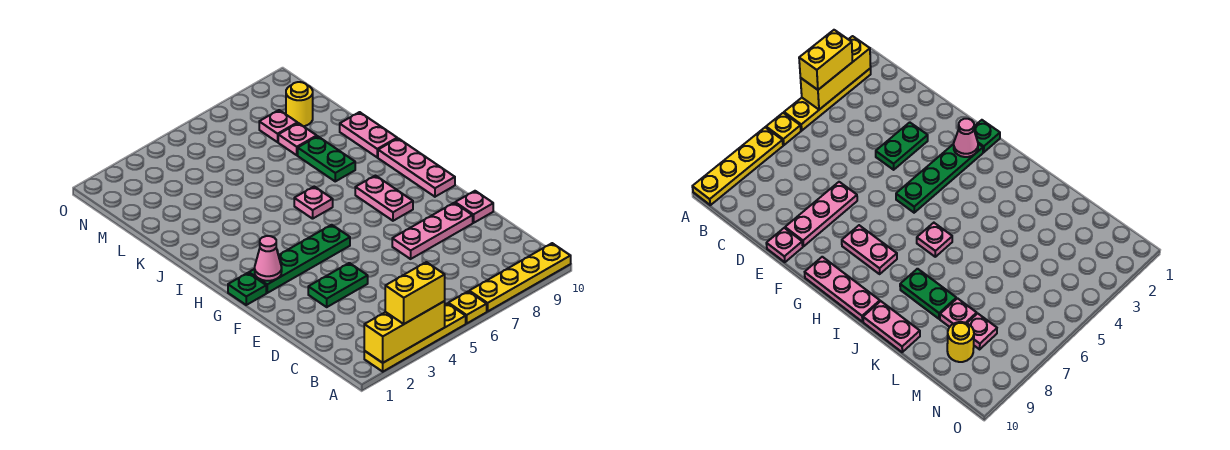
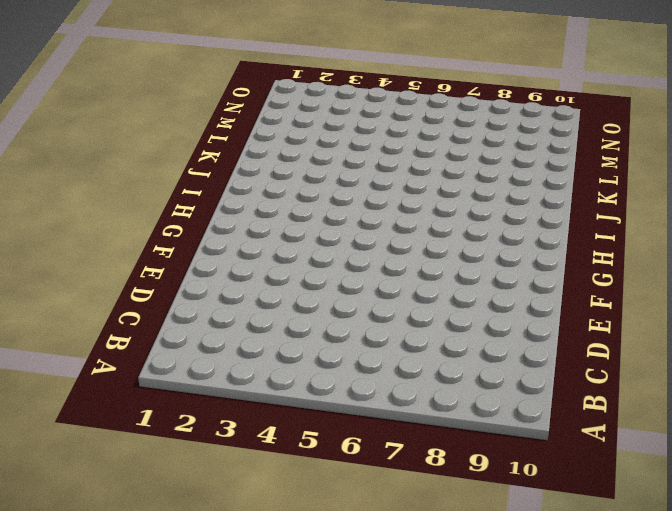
none -> yellow 1x4 plate [364,303,466,372]
none -> yellow 1x1 plate [448,291,487,323]
none -> yellow 1x4 plate [469,243,571,311]

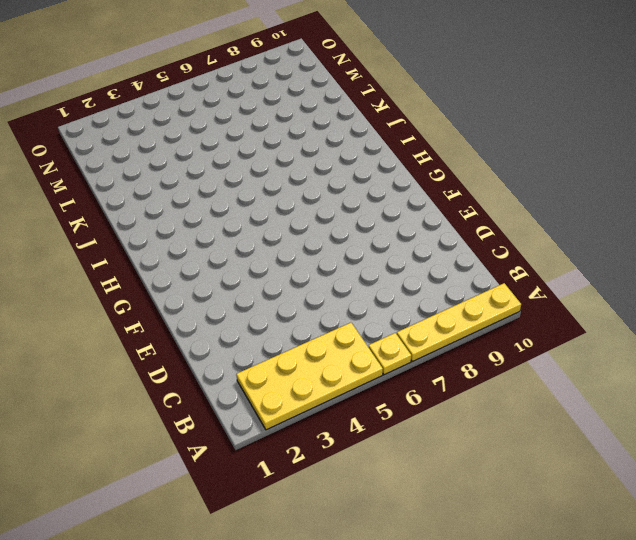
yellow 2x4 plate [236,323,383,430] -> yellow 1x4 plate [364,303,466,372]
none -> green 1x2 plate [308,263,368,307]
none -> pink 1x3 plate [392,203,473,259]
none -> pink 1x1 plate [455,191,493,223]

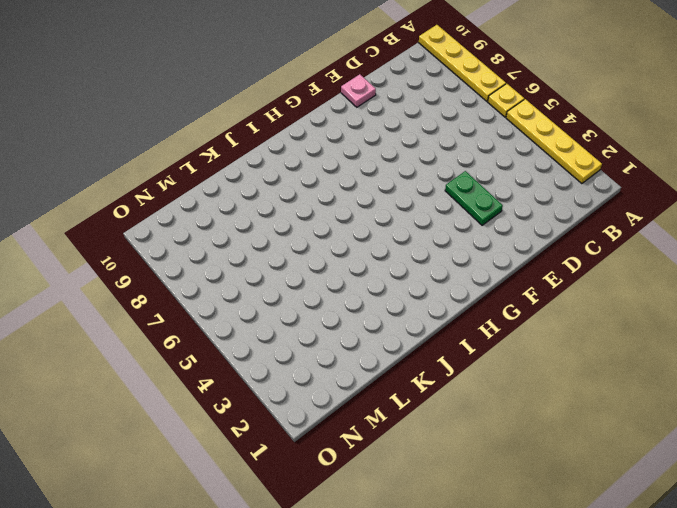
none -> pink 1x3 plate [392,203,473,259]
none -> green 1x1 plate [228,273,266,305]
none -> green 1x4 plate [249,225,350,293]

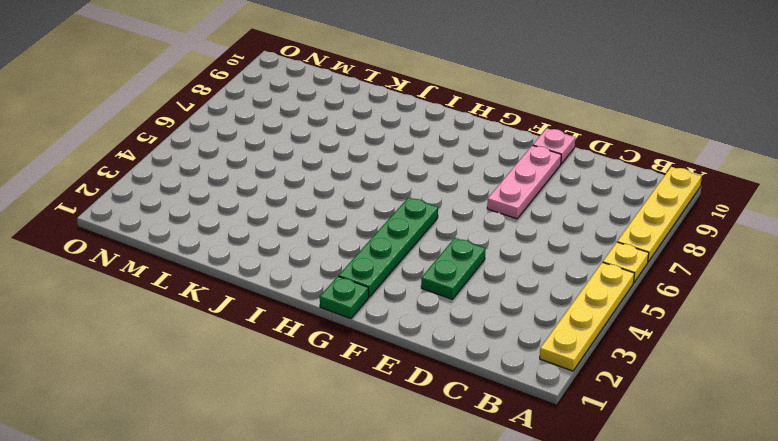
none -> pink 1x2 plate [355,176,413,221]
none -> pink 1x3 plate [378,138,455,197]
none -> pink 1x1 plate [294,187,333,219]

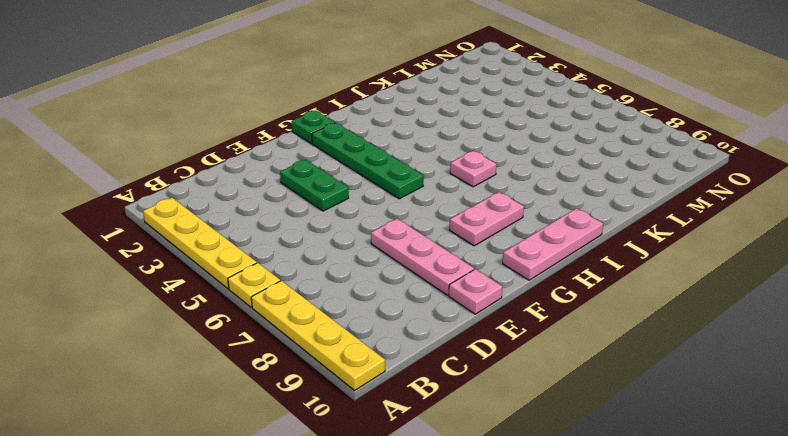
none -> green 1x2 plate [298,136,355,181]
none -> pink 1x2 plate [340,112,397,157]
none -> pink 1x1 plate [278,123,317,155]

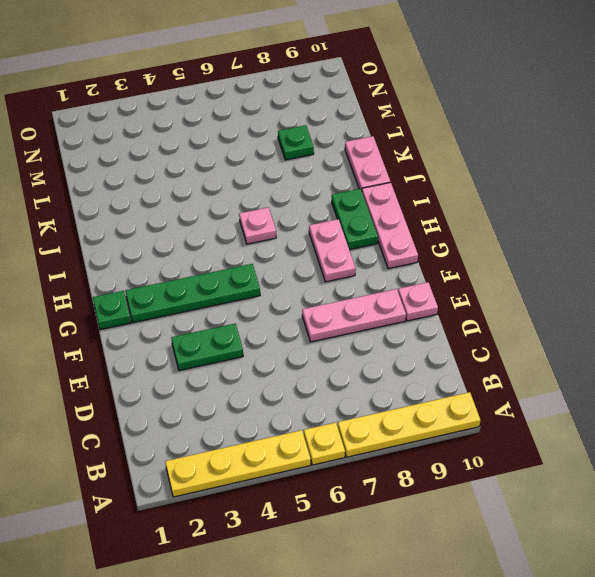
green 1x2 plate [332,189,378,250] -> green 1x2 plate moved to [298,136,355,181]
green 1x1 plate [278,125,314,160] -> pink 1x1 plate [278,123,317,155]
none -> pink 1x1 plate [259,110,297,142]
none -> yellow 1x1 round brick [286,82,313,126]
none -> yellow 1x3 brick [364,301,445,363]

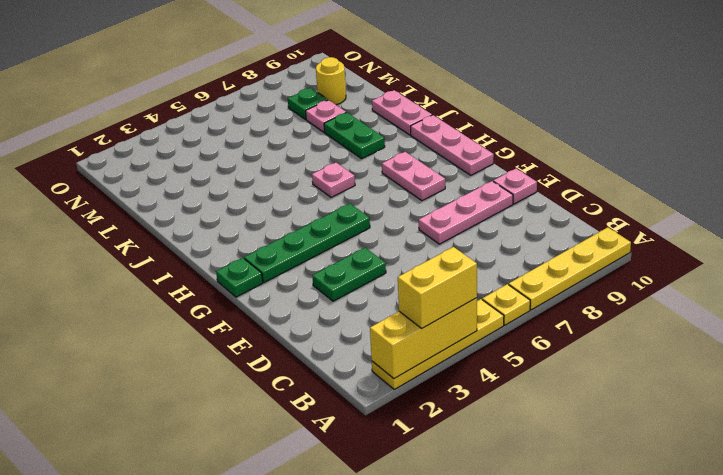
green 1x1 plate [288,88,327,120] -> pink 1x1 plate [259,110,297,142]
none -> pink 1x1 cone [255,236,282,281]

